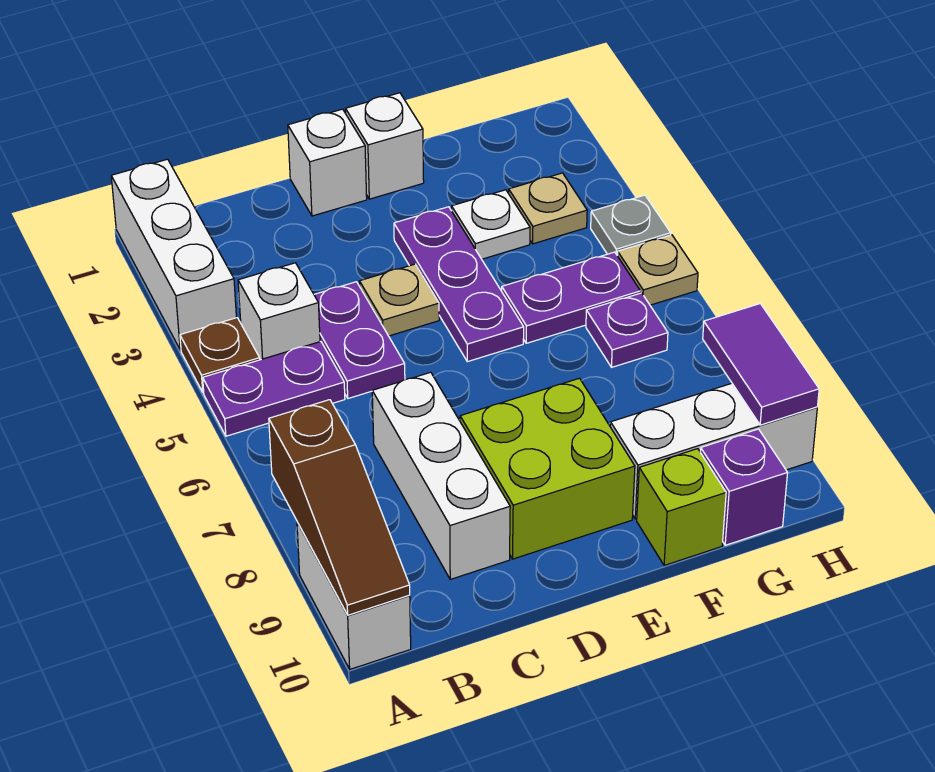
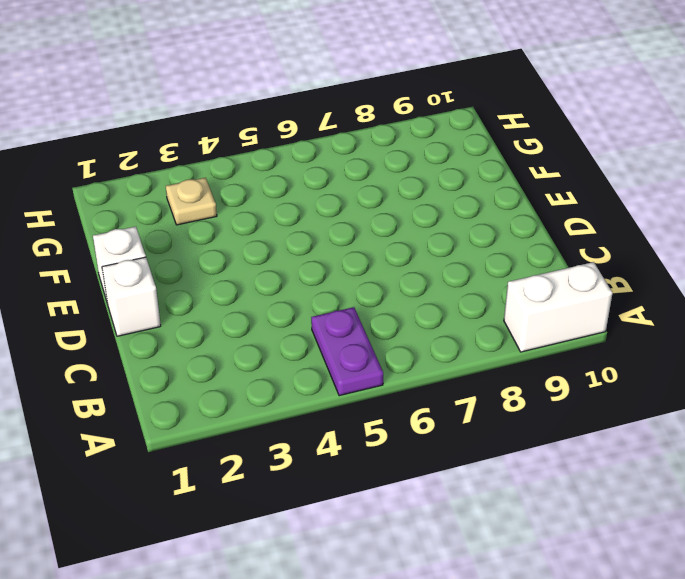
none -> white 1x3 brick [111,159,236,350]
none -> brown 1x1 plate [180,318,260,393]
none -> white 1x1 brick [238,263,320,360]

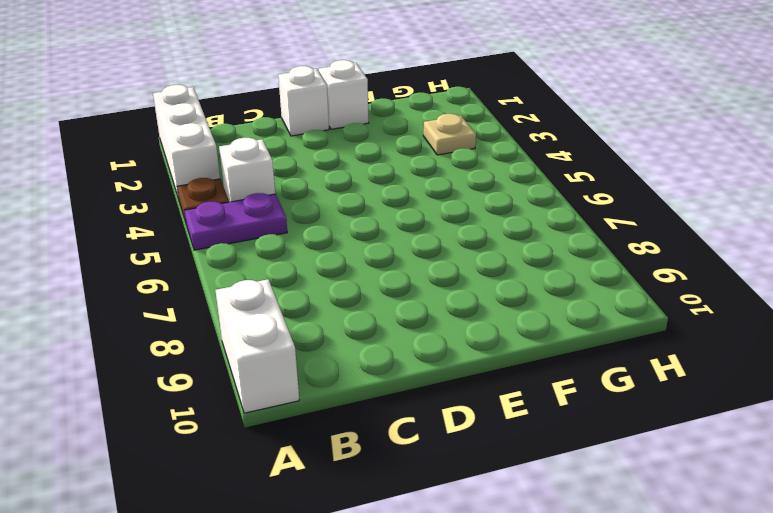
none -> purple 1x2 plate [314,282,405,398]
none -> white 1x3 brick [372,372,510,579]
none -> tan 1x1 plate [359,264,439,336]

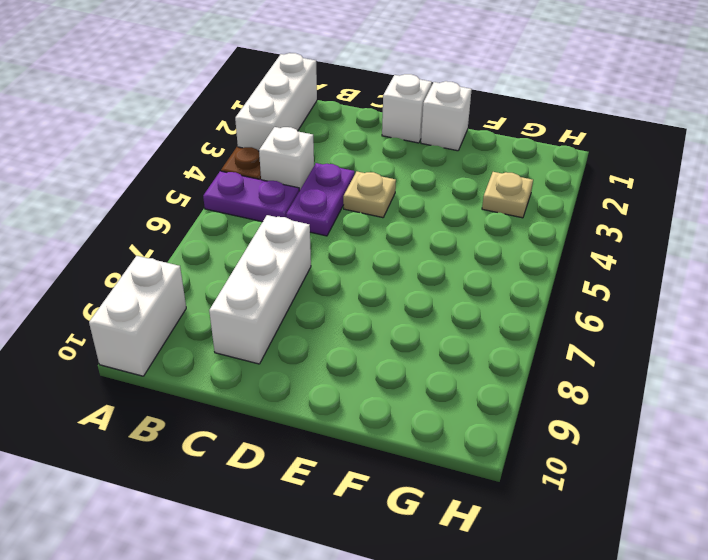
none -> lime 2x2 brick [460,378,635,559]
none -> purple 1x3 plate [394,207,524,362]
none -> white 1x1 plate [452,190,530,259]

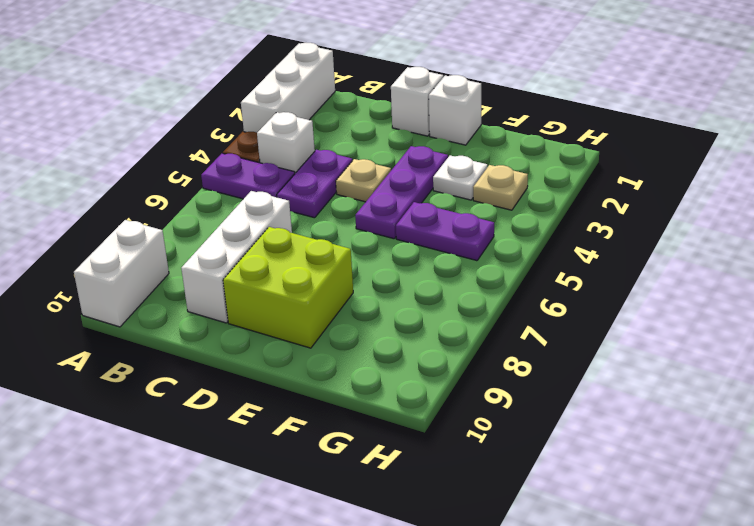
none -> white 1x3 brick [610,383,817,519]
none -> lime 1x1 brick [637,449,726,566]
none -> purple 1x1 plate [586,293,668,367]

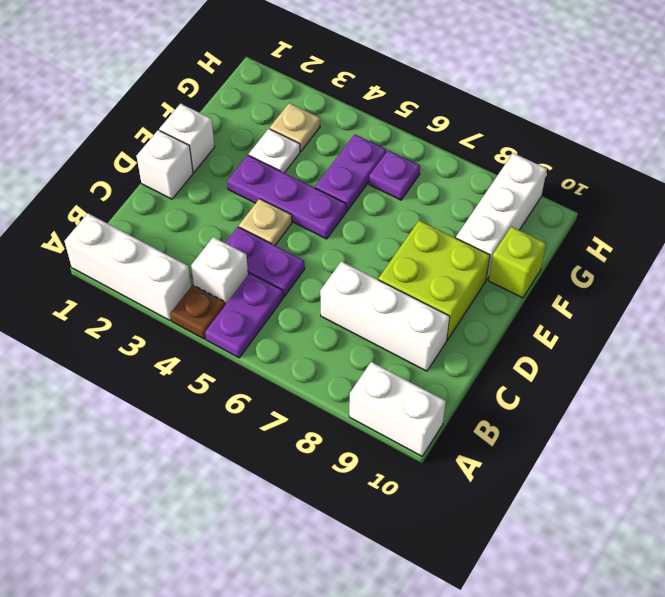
none -> purple 1x1 brick [700,429,788,545]
none -> grey 1x1 plate [591,195,671,255]
none -> tan 1x1 plate [617,235,698,305]

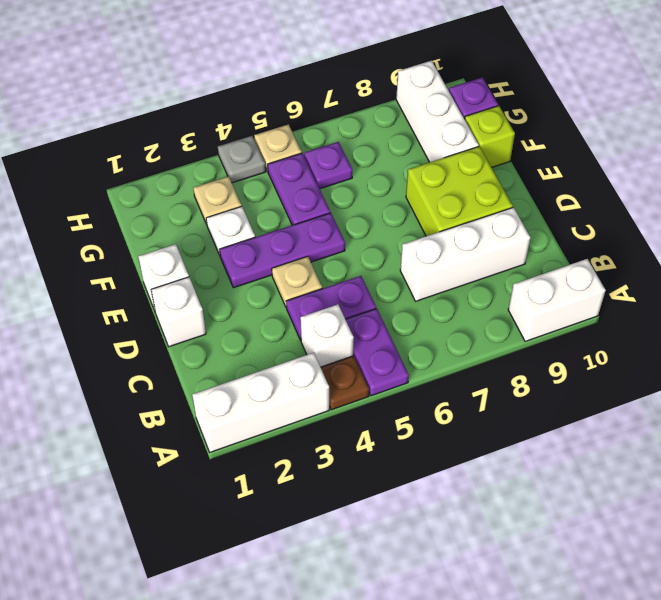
none -> brown 1x3 slope [269,400,410,615]
none -> purple 1x2 tile [703,304,819,425]

